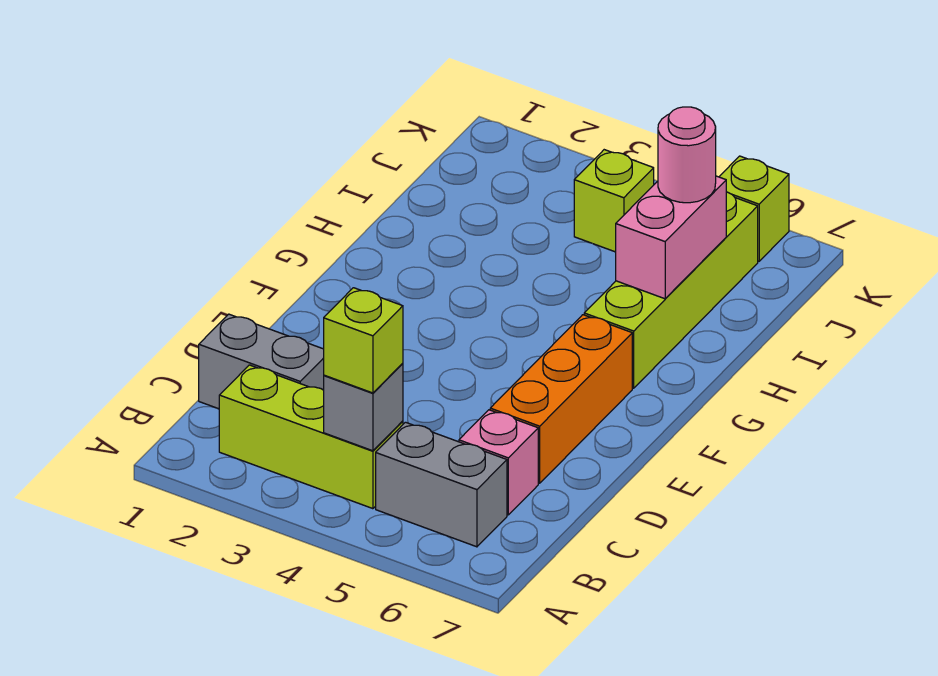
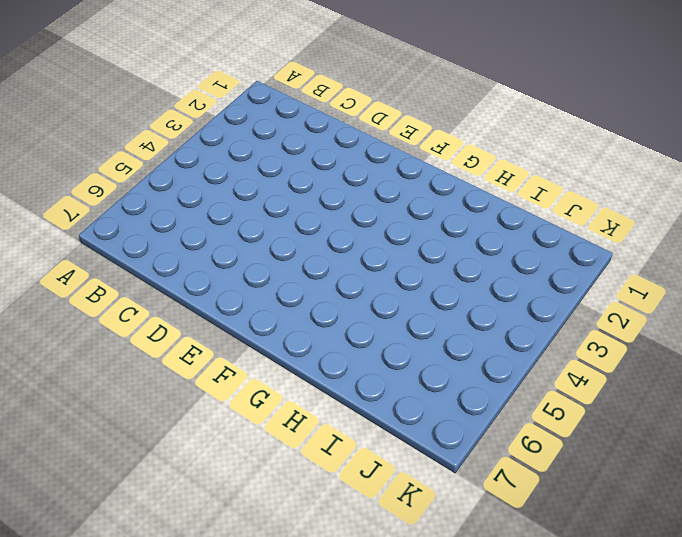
none -> lime 1x3 brick [219,365,403,509]
none -> grey 1x2 brick [376,422,507,547]
none -> grey 1x2 brick [199,314,324,409]

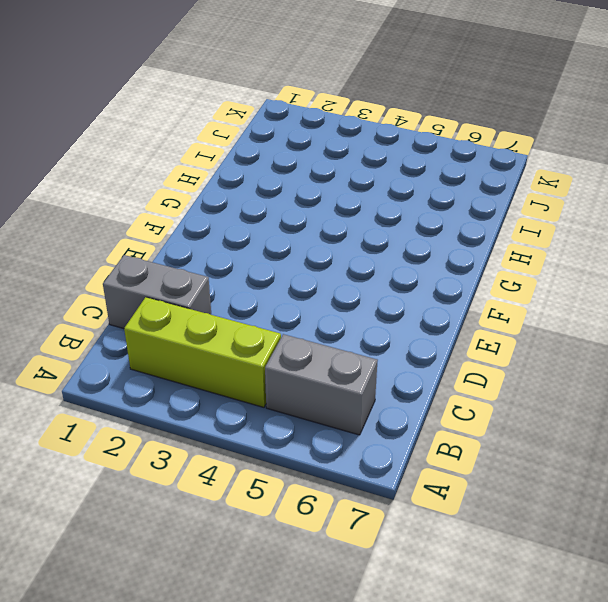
none -> pink 1x1 brick [459,410,538,515]
none -> orange 1x3 brick [490,315,632,483]
none -> lime 1x4 brick [584,192,758,388]

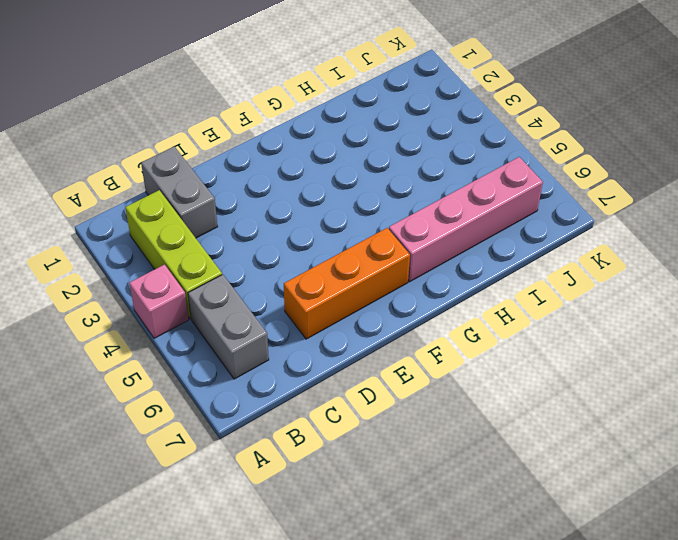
pink 1x1 brick [129,265,189,338] -> pink 1x1 brick moved to [459,410,538,515]
pink 1x4 brick [389,157,543,282] -> lime 1x4 brick [584,192,758,388]
none -> lime 1x1 brick [574,150,654,252]
none -> lime 1x1 brick [719,156,789,261]
none -> grey 1x1 brick [324,363,403,451]

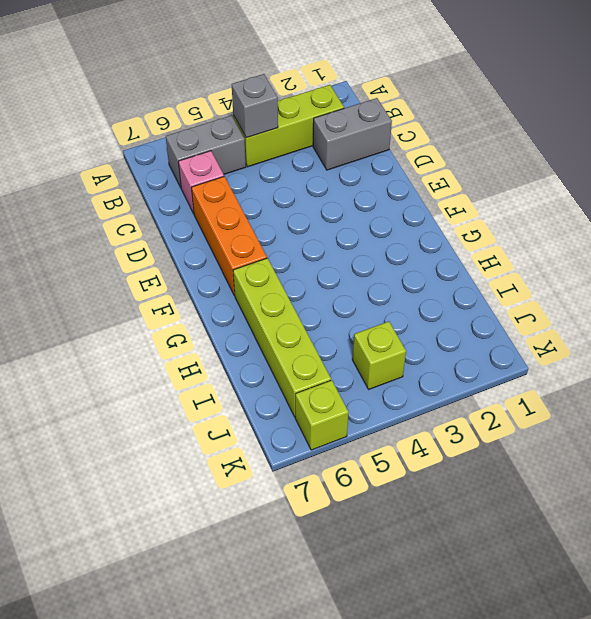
none -> pink 1x2 brick [616,176,726,299]
none -> lime 1x1 brick [324,288,403,393]
none -> pink 1x1 round brick [658,107,716,203]

